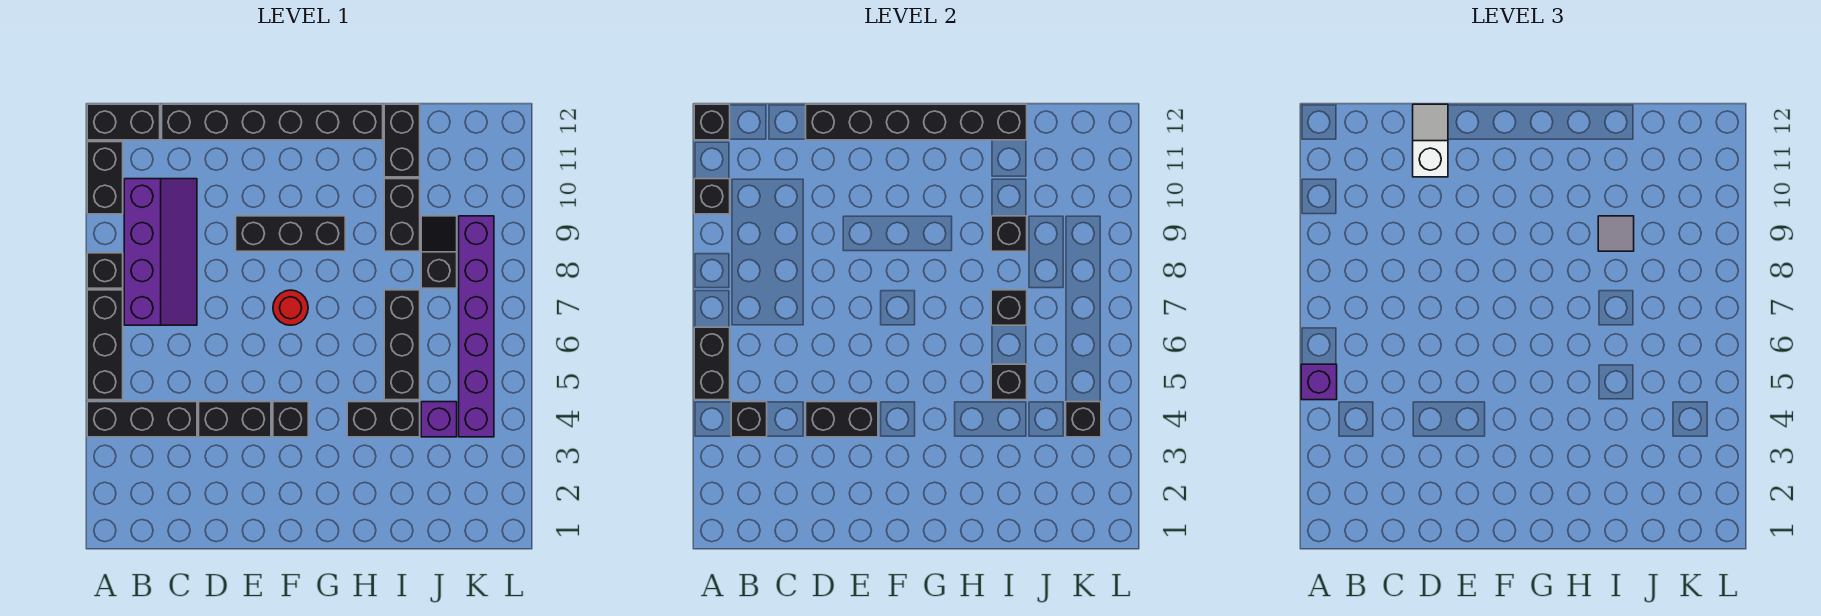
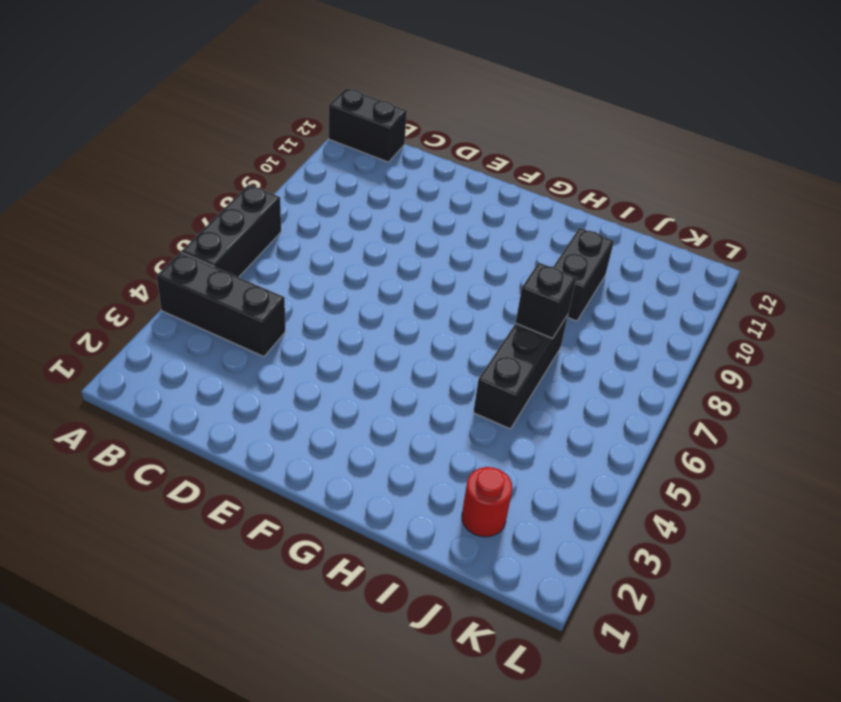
red 1x1 round brick [462,467,513,537] -> red 1x1 round brick moved to [273,290,308,325]
none -> black 1x1 brick [87,253,123,288]
none -> black 1x2 brick [87,142,123,214]
none -> purple 2x4 slope [124,179,197,325]
none -> black 1x6 brick [162,104,383,140]

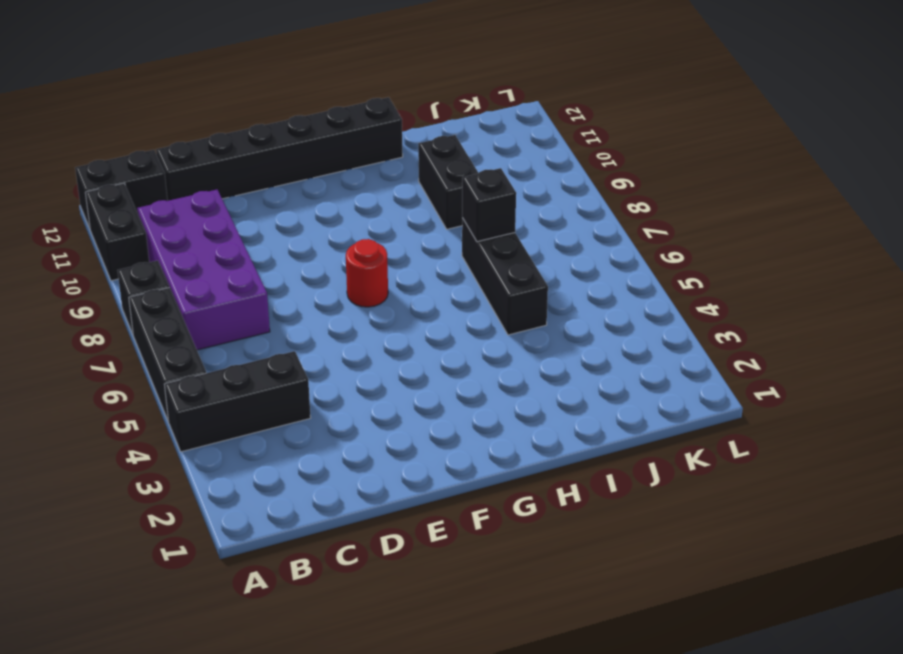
purple 2x4 brick [137,190,270,350] -> purple 2x4 slope [124,179,197,325]
none -> black 1x2 brick [199,402,271,437]
none -> black 1x3 brick [236,216,345,251]
none -> black 1x1 brick [273,402,308,437]
none -> black 1x2 brick [347,402,420,437]

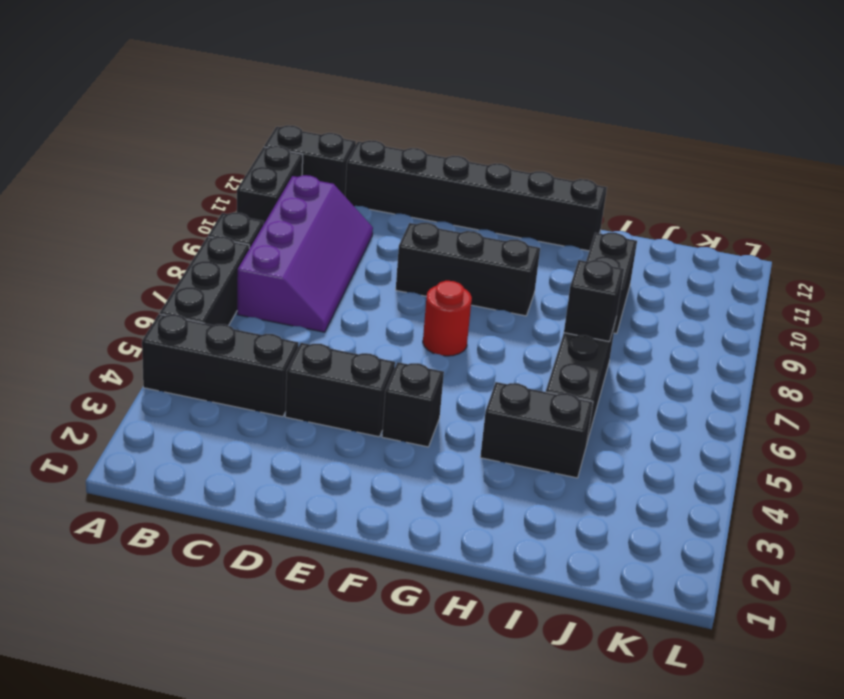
none -> black 1x2 brick [384,104,420,177]
none -> purple 1x1 brick [421,402,457,437]
none -> black 1x2 slope [421,216,457,288]
none -> purple 1x6 brick [459,216,494,437]

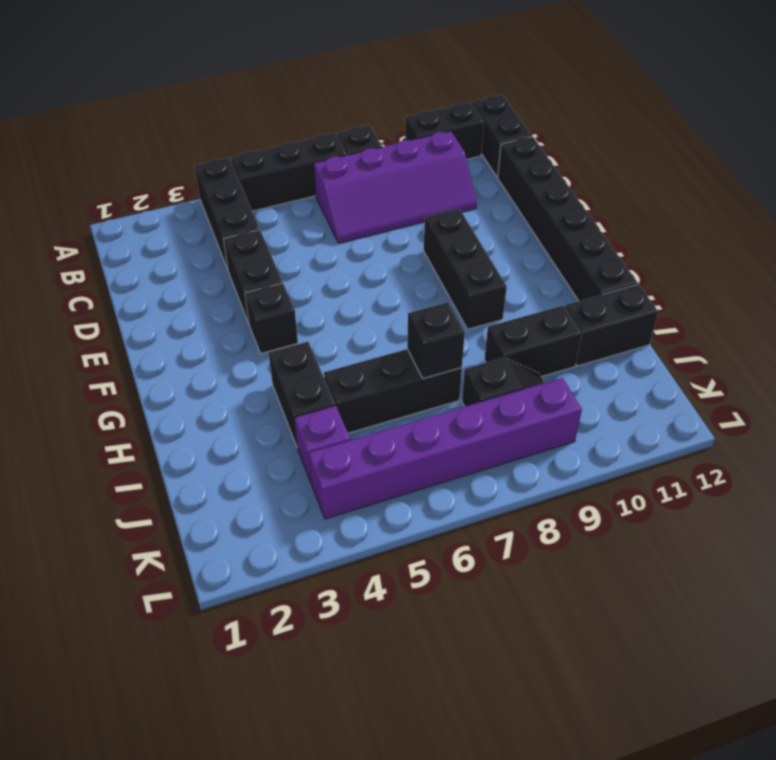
none -> red 1x1 round brick [273,290,308,325]
none -> black 1x2 brick [694,327,730,400]
none -> black 1x1 brick [694,179,730,214]
none -> black 1x1 brick [694,104,730,140]

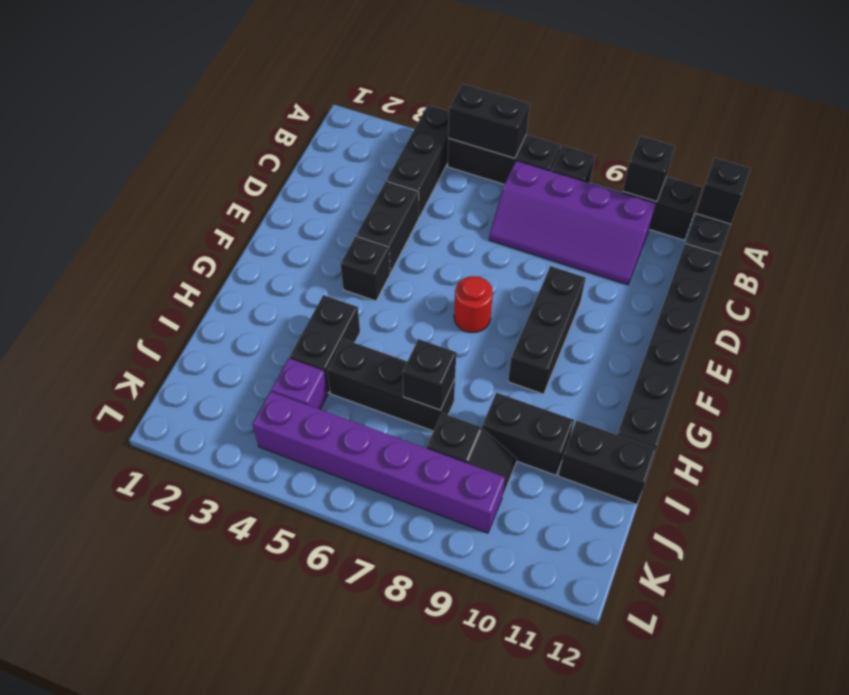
none -> black 1x1 brick [731,402,767,437]
none -> black 1x2 brick [806,402,878,437]
none -> black 1x6 brick [806,104,1027,140]
none -> black 1x1 brick [991,364,1027,400]

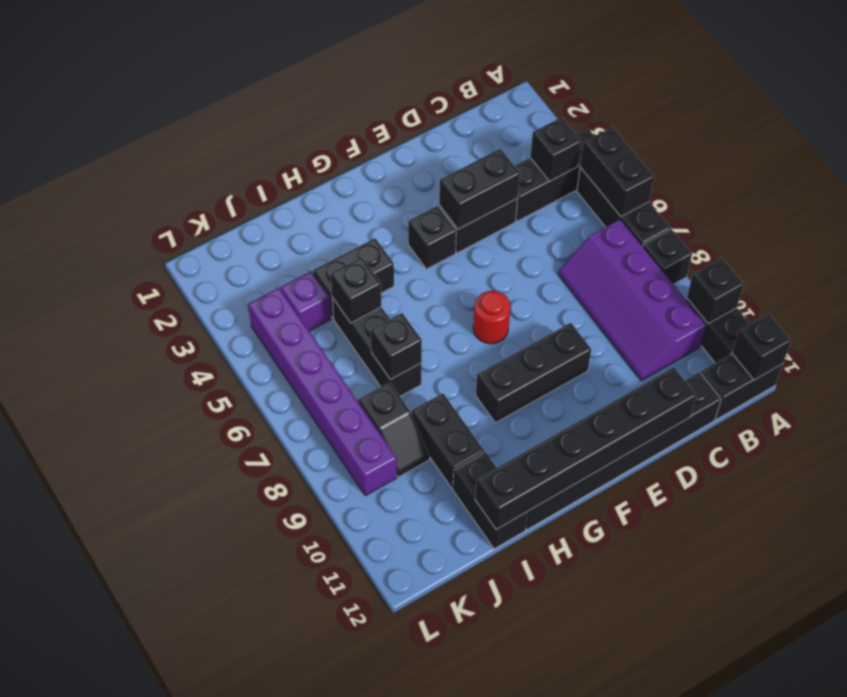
none -> black 1x1 brick [991,216,1027,251]
none -> black 1x1 brick [1066,402,1101,437]
none -> purple 1x1 brick [1301,364,1337,400]
none -> white 1x2 slope [1413,104,1448,177]

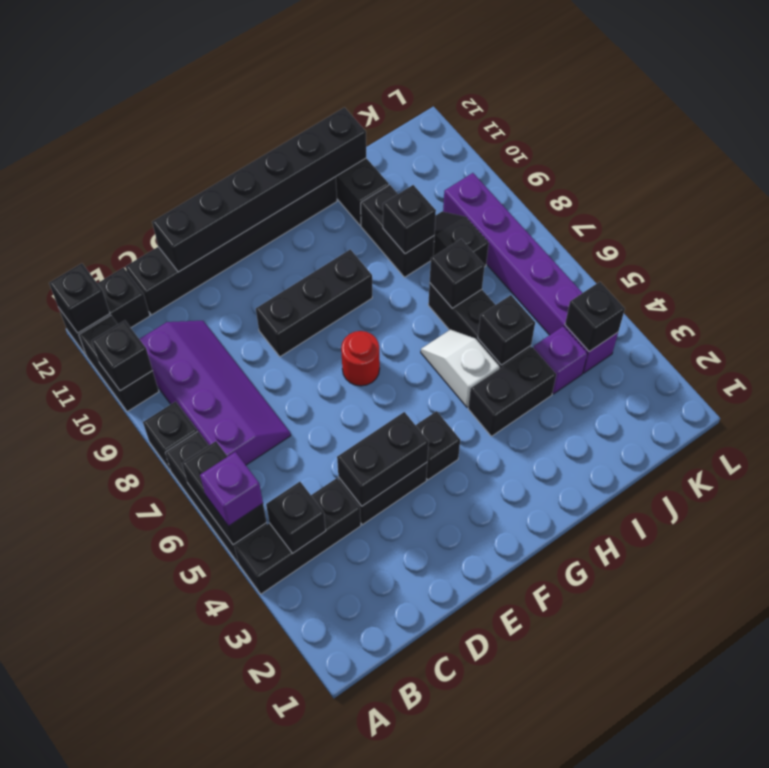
white 1x2 slope [421,330,500,407] -> white 1x2 slope moved to [1413,104,1448,177]
none -> grey 1x1 tile [1598,216,1634,251]

